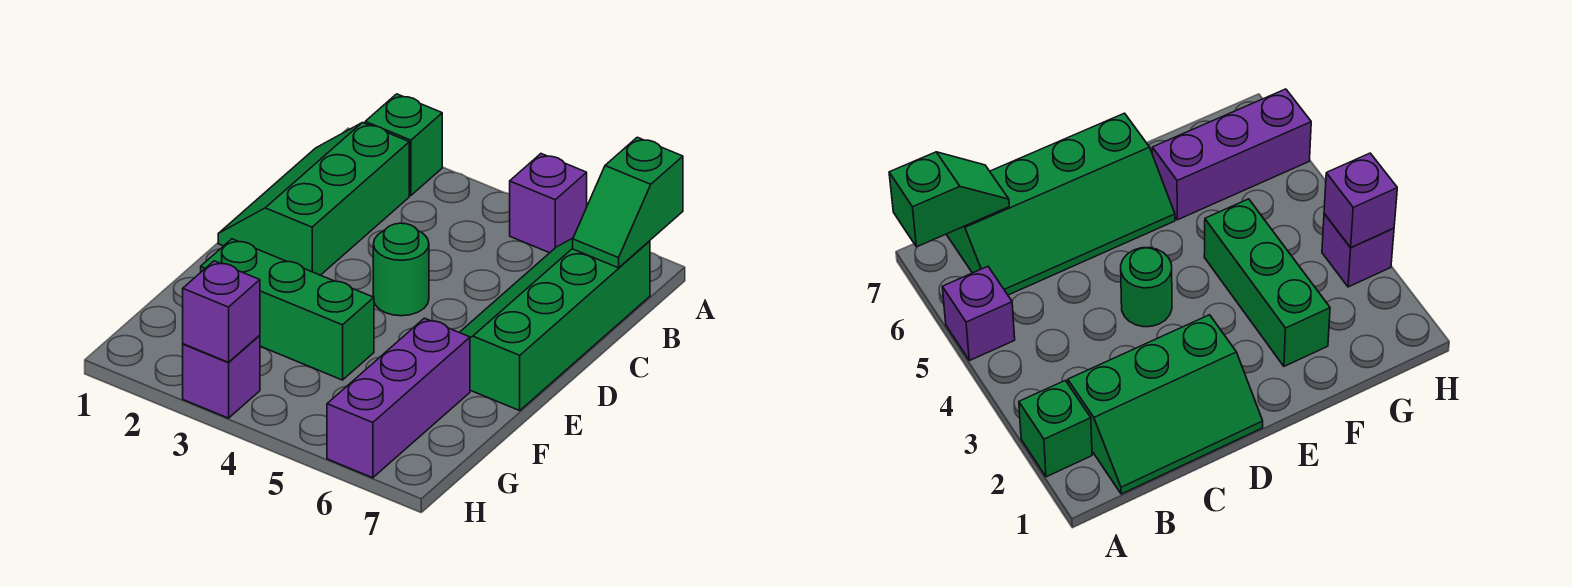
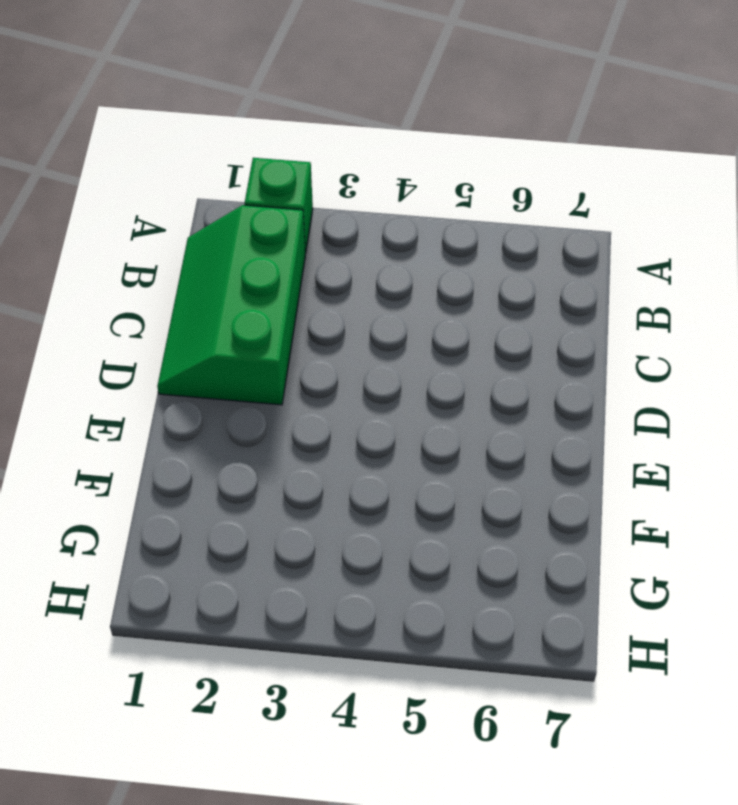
none -> purple 1x1 brick [510,154,587,253]
none -> green 2x4 slope [459,238,650,411]

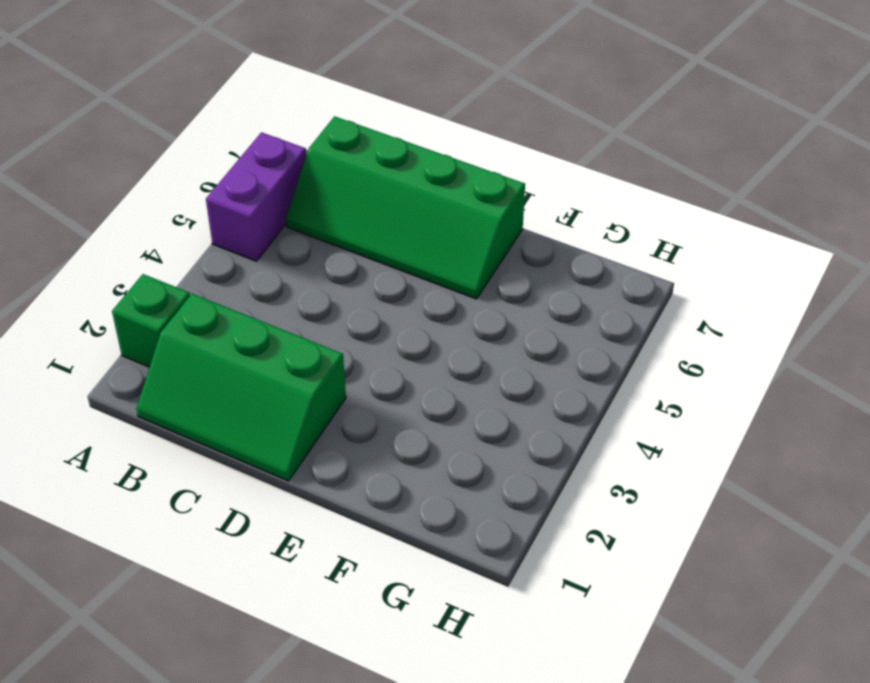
purple 1x2 brick [206,132,306,261] -> purple 1x1 brick [510,154,587,253]
none -> green 1x1 round brick [373,223,429,316]
none -> green 1x3 brick [201,239,374,380]

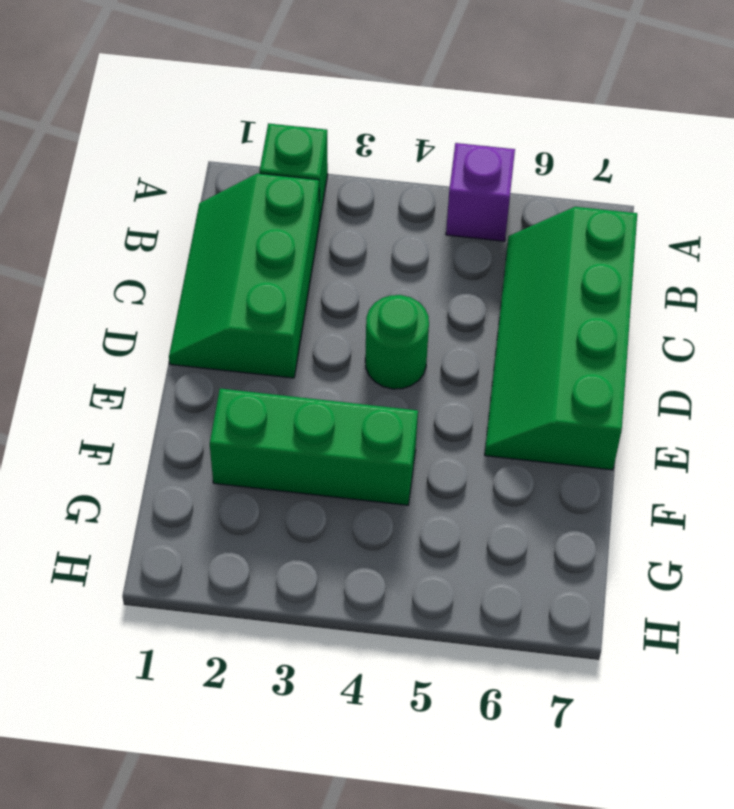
none -> purple 1x3 brick [327,318,470,478]
none -> purple 1x1 brick [183,335,260,418]

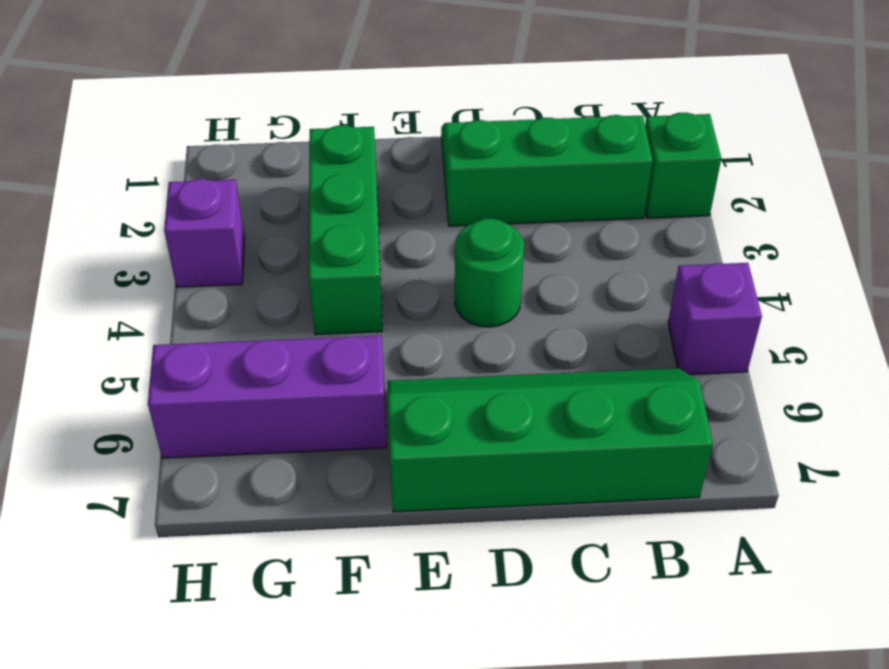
none -> green 1x2 slope [573,137,683,268]
none -> purple 1x1 brick [183,261,260,362]

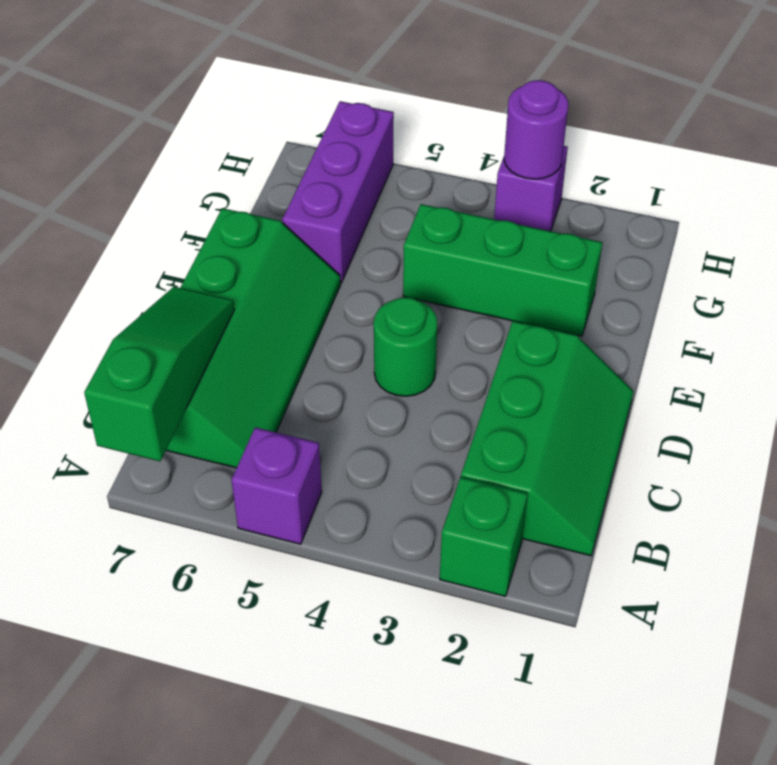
green 1x3 slope [84,287,234,461] -> green 1x2 slope [573,137,683,268]
purple 1x1 round brick [504,80,568,179] -> purple 1x1 brick [183,261,260,362]

